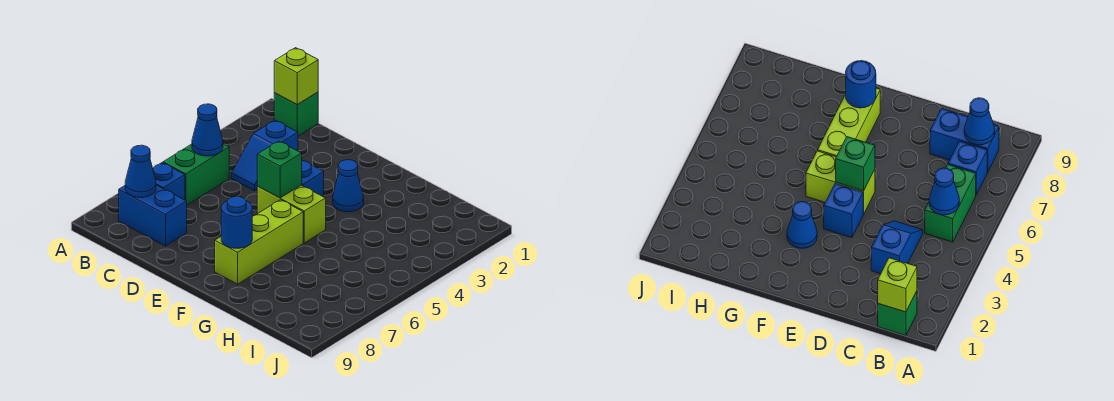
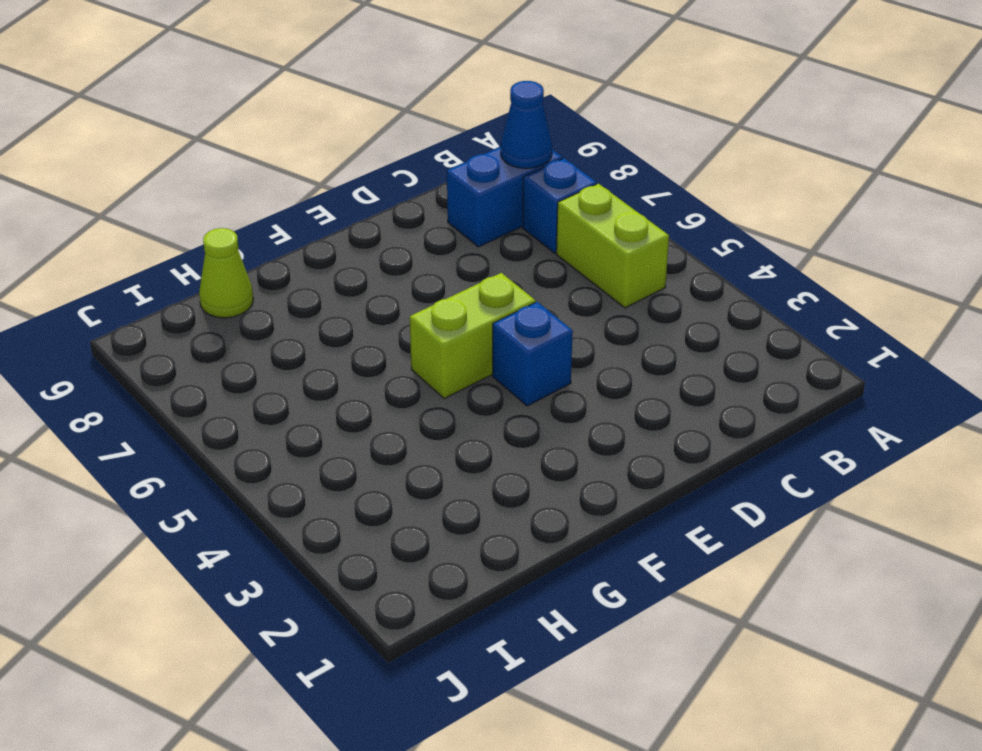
lime 1x2 brick [556,184,669,308] -> green 1x2 brick [163,144,229,205]
lime 1x1 cone [199,228,253,318] -> none
none -> green 1x1 brick [274,92,318,136]
none -> blue 1x2 slope [232,120,298,191]
none -> blue 1x1 cone [333,160,364,212]

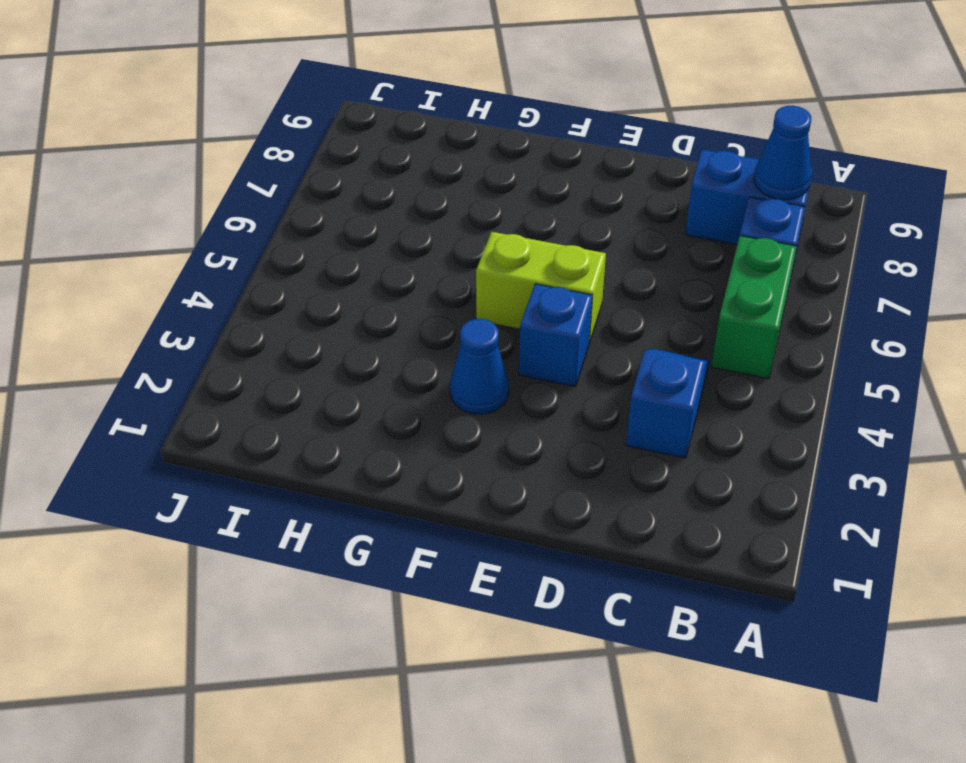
none -> green 1x1 brick [274,92,318,136]
none -> lime 1x3 brick [215,200,303,284]
none -> lime 1x1 brick [274,48,318,105]

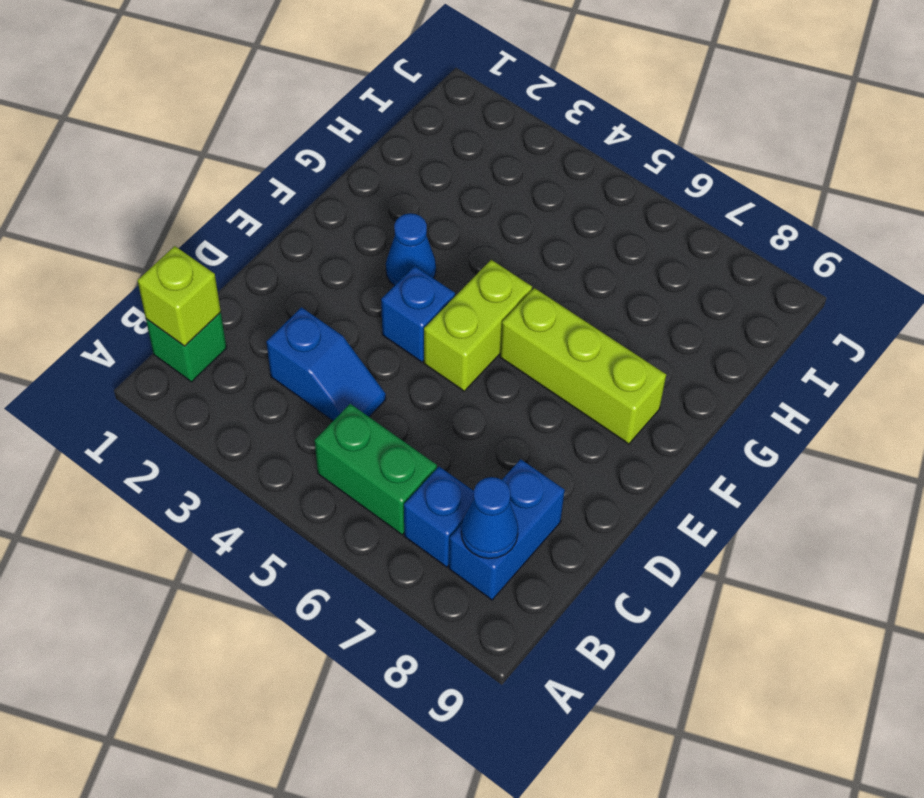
none -> blue 1x1 cone [192,104,223,156]
none -> green 1x1 brick [257,141,302,198]
none -> blue 1x1 round brick [221,196,252,248]

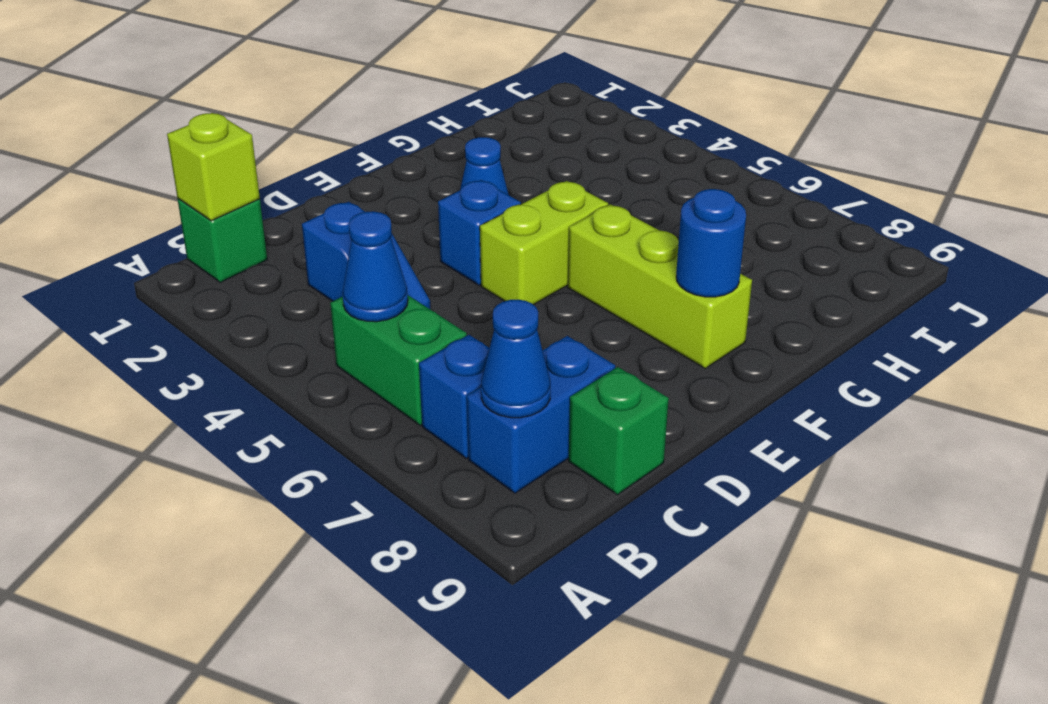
green 1x1 brick [569,367,669,495] -> green 1x1 brick moved to [257,141,302,198]

